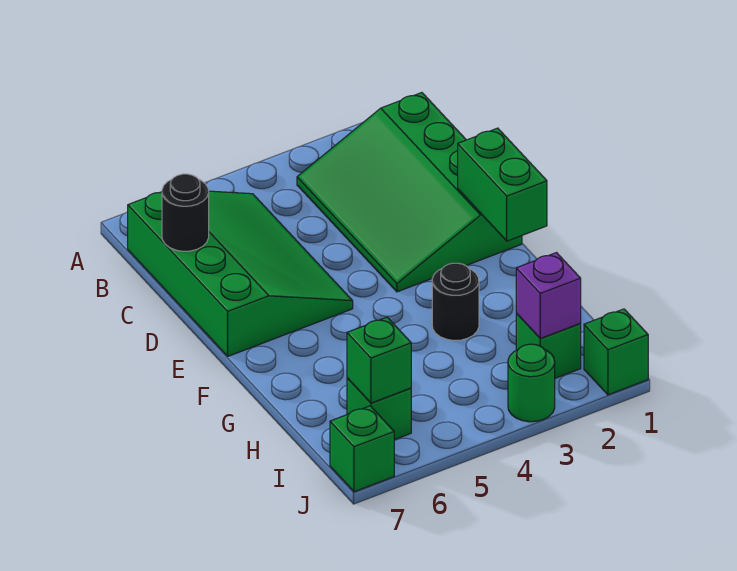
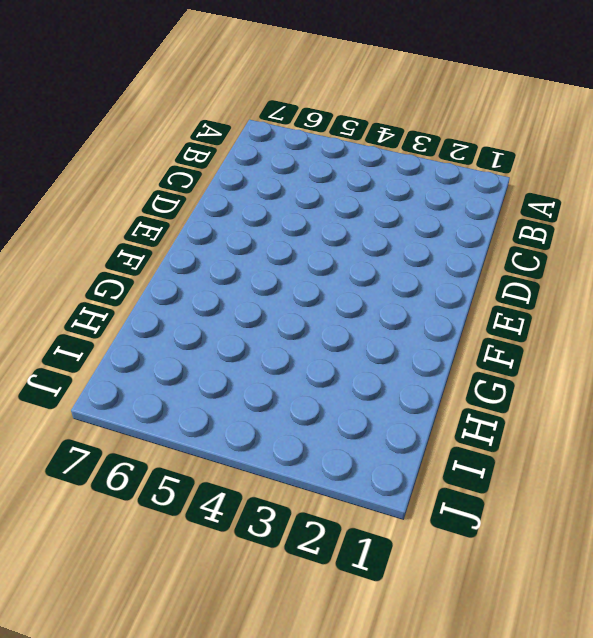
none -> green 3x4 slope [297,93,522,292]
none -> green 3x4 slope [128,191,353,356]
none -> black 1x1 round brick [432,263,479,340]

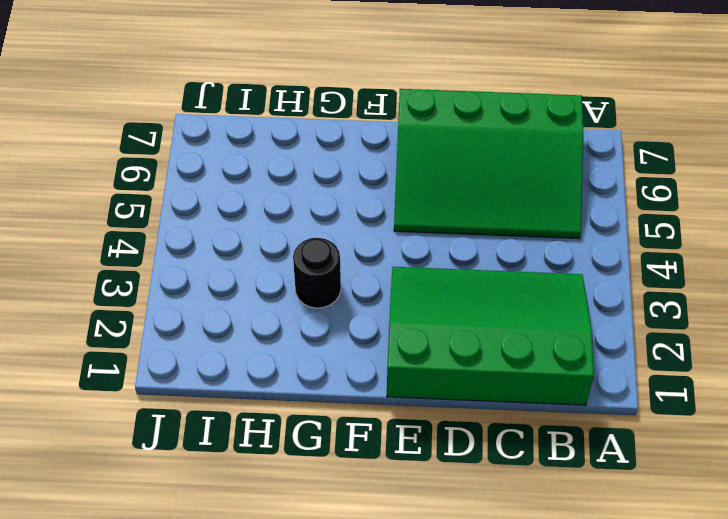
none -> green 1x1 brick [516,314,581,378]
none -> green 1x1 brick [347,378,411,440]
none -> green 1x1 brick [584,309,648,395]

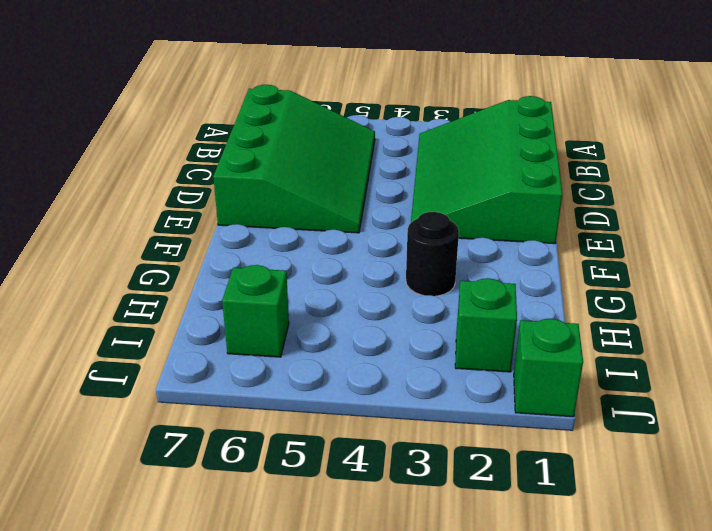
none -> green 1x1 round brick [508,344,555,422]
none -> green 1x1 brick [330,406,394,492]
none -> black 1x1 round brick [162,174,209,251]

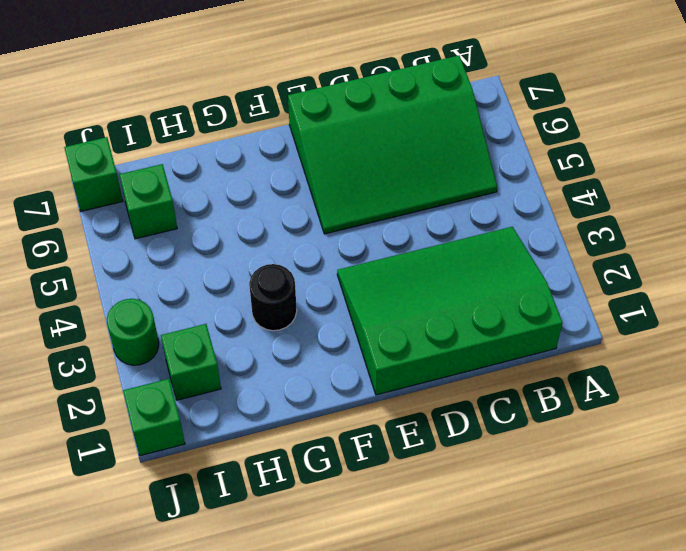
none -> black 1x1 round brick [162,174,209,251]
none -> green 1x2 brick [458,128,547,241]
none -> purple 1x1 brick [516,253,581,338]

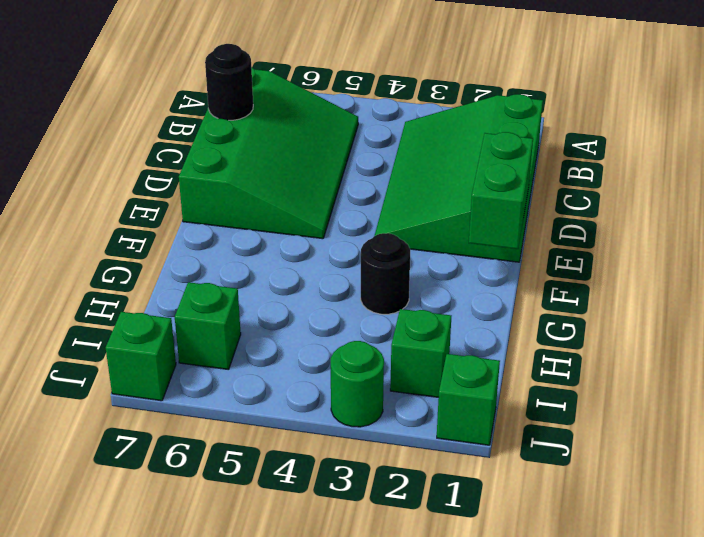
none -> purple 1x1 brick [516,253,581,338]
none -> green 1x1 brick [347,317,411,403]

